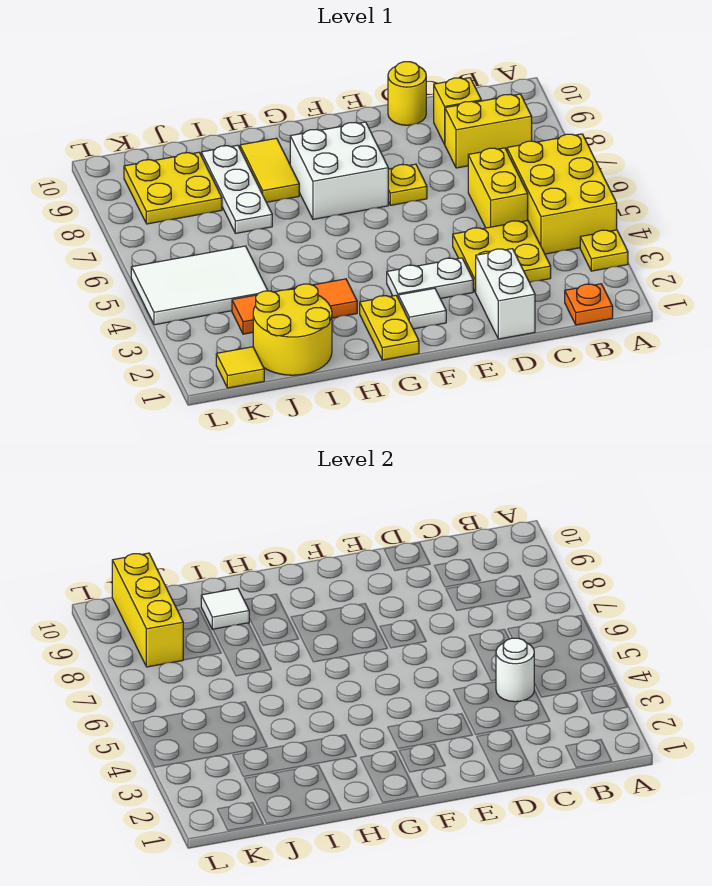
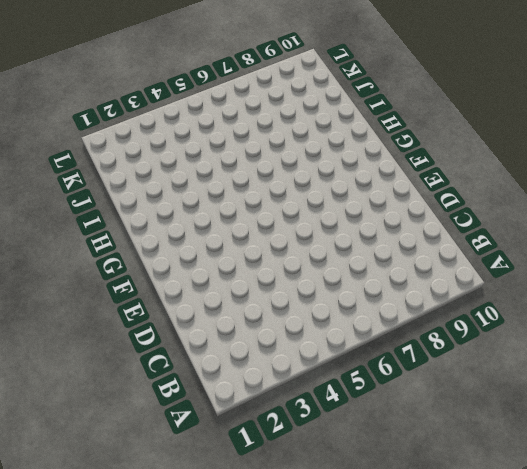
none -> yellow 1x1 plate [580,230,628,271]
none -> yellow 2x3 brick [507,134,617,254]
none -> orange 1x1 plate [565,284,613,325]

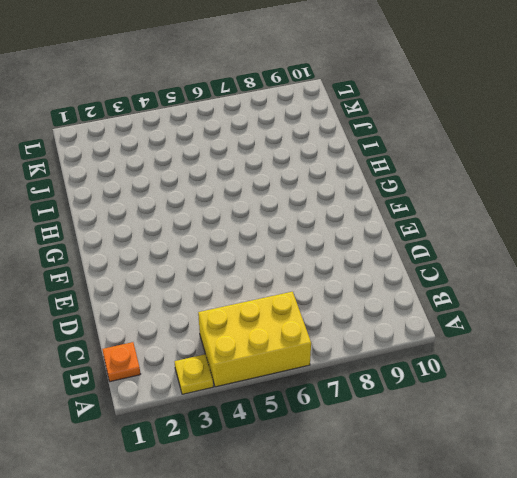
none -> yellow 1x2 brick [445,94,532,168]
none -> yellow 2x2 plate [453,221,551,292]
none -> yellow 1x2 brick [468,148,528,228]

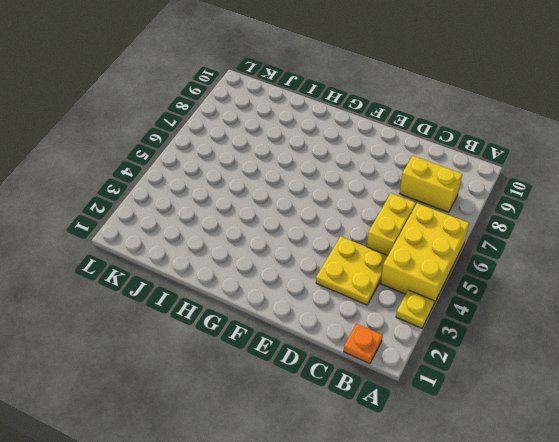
none -> yellow 1x1 brick [434,78,481,144]
none -> white 1x2 brick [476,249,535,339]
none -> yellow 1x1 round brick [388,62,426,125]

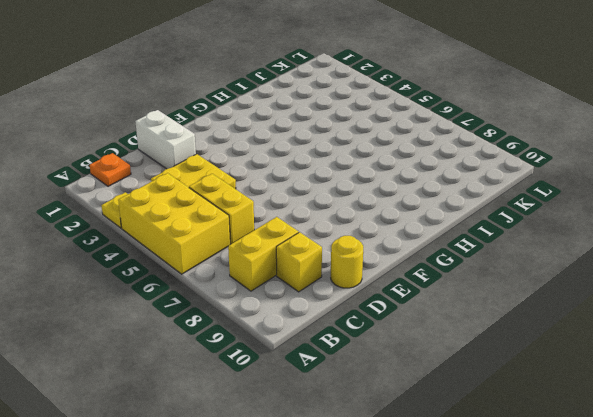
none -> white 1x2 plate [387,258,473,299]
none -> yellow 1x1 plate [388,164,427,205]
none -> white 1x1 tile [398,288,446,329]

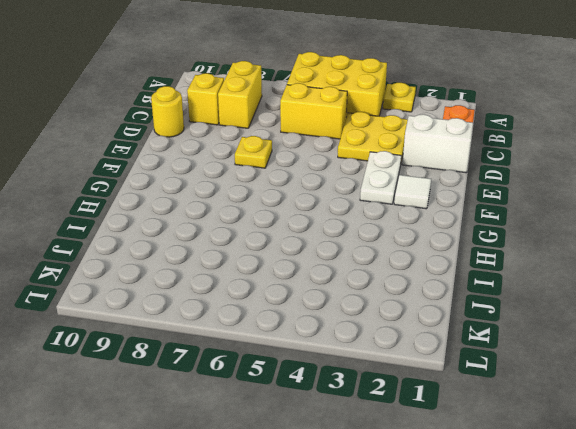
none -> white 2x2 brick [290,122,388,219]
none -> yellow 1x2 plate [360,295,419,360]
none -> orange 1x3 tile [232,279,357,334]

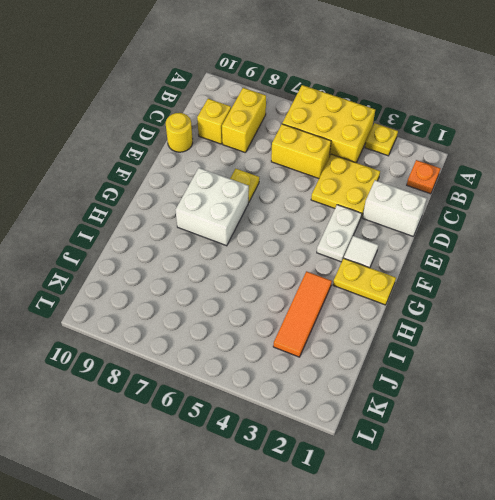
none -> yellow 1x2 tile [240,138,299,202]
none -> yellow 2x2 round brick [253,284,332,375]
none -> white 1x3 plate [201,145,272,233]

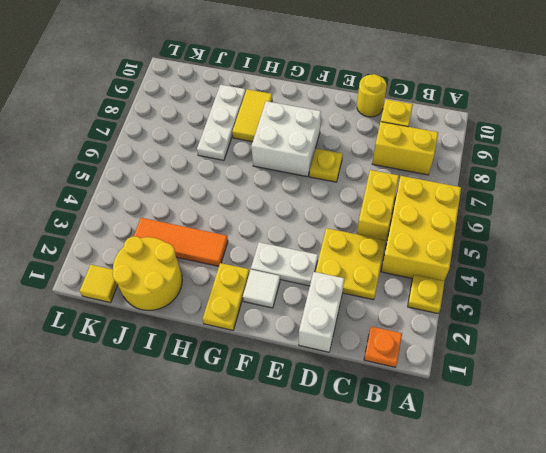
none -> white 2x3 tile [131,246,268,325]
none -> yellow 2x2 plate [124,152,222,224]
none -> white 1x1 round brick [496,638,535,702]

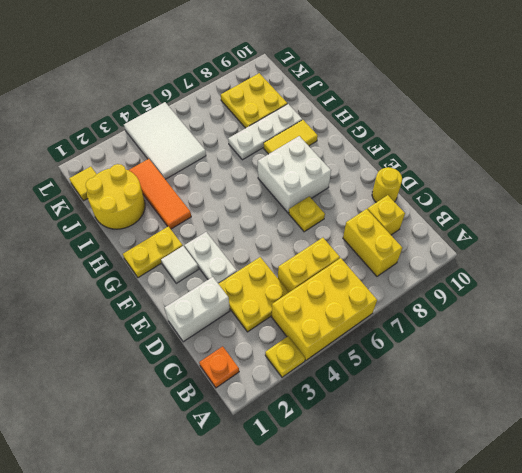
none -> white 1x1 round brick [496,638,535,702]
none -> white 1x1 tile [201,588,250,630]
none -> yellow 1x3 brick [112,553,183,667]

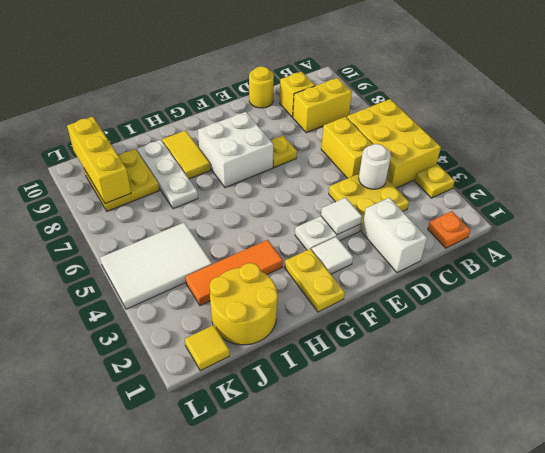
white 1x1 tile [321,198,362,235] -> white 1x1 tile moved to [201,588,250,630]

